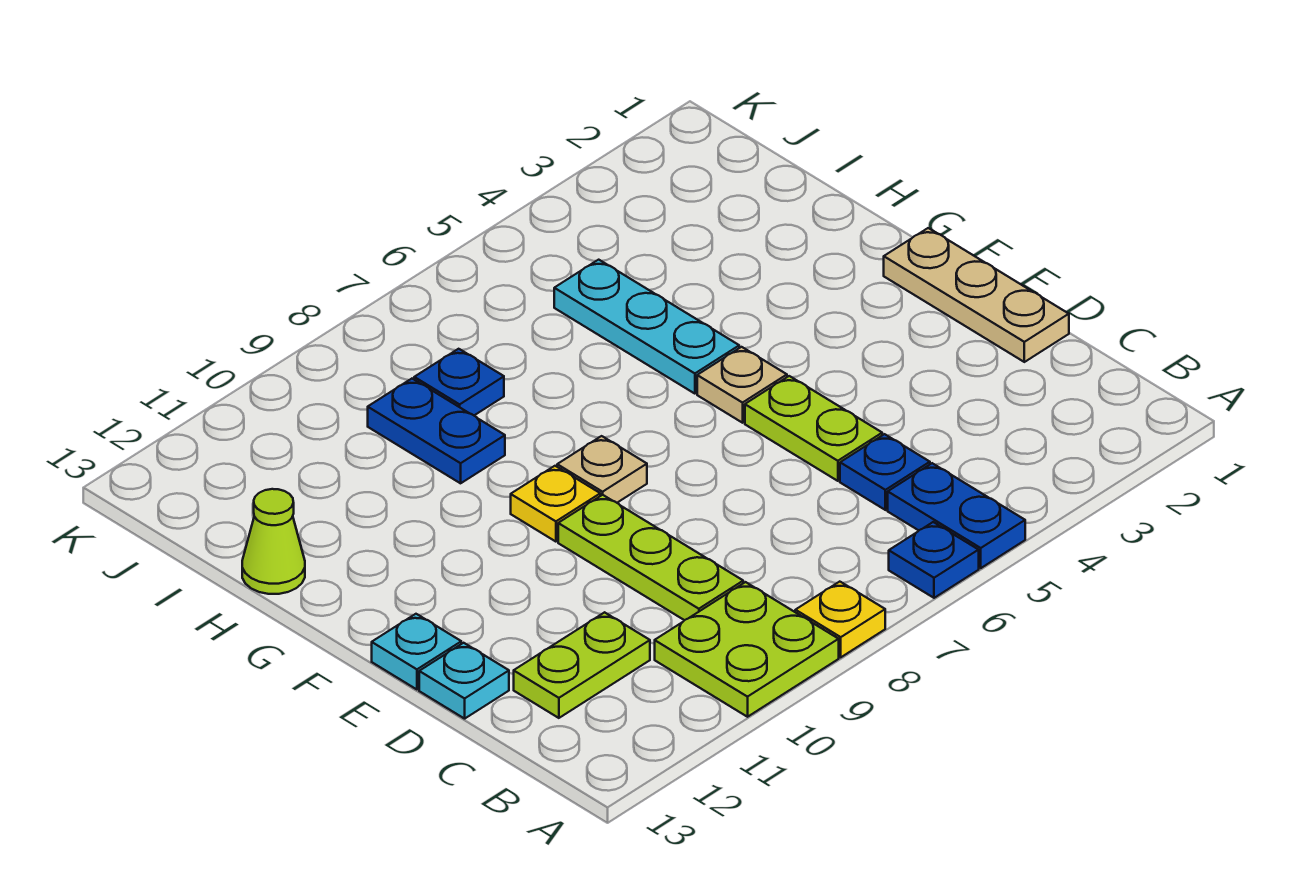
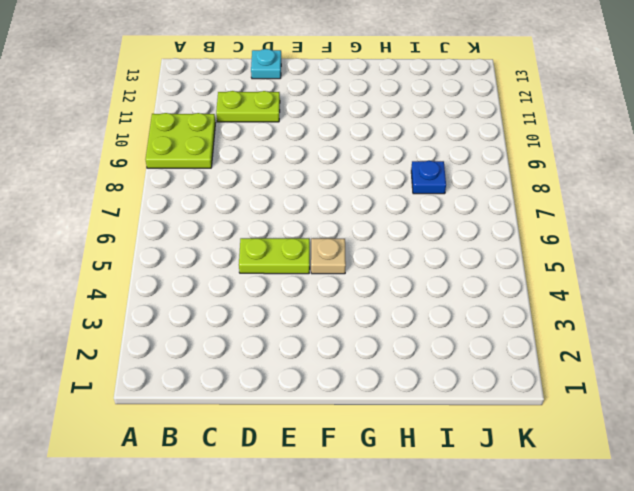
lime 1x2 plate [216,91,280,122] -> lime 1x2 plate turned to [514,612,650,718]
none -> blue 1x2 plate [888,463,1025,568]
none -> blue 1x1 plate [889,522,979,598]
none -> yellow 1x1 plate [795,582,885,657]

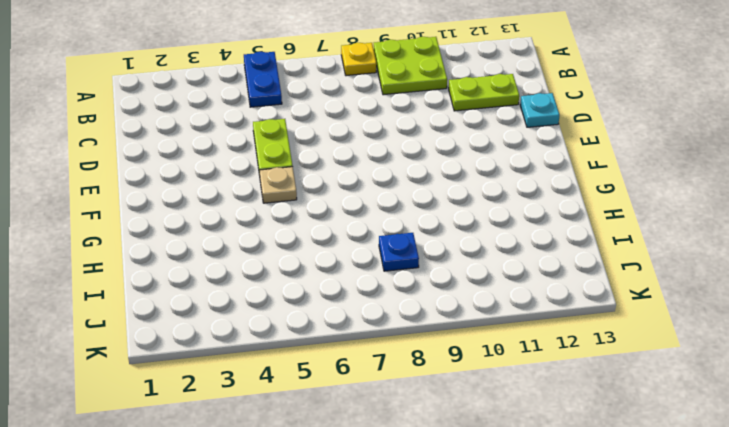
none -> blue 1x1 plate [889,522,979,598]
none -> blue 1x1 plate [840,434,930,510]
none -> lime 1x3 plate [558,495,743,620]

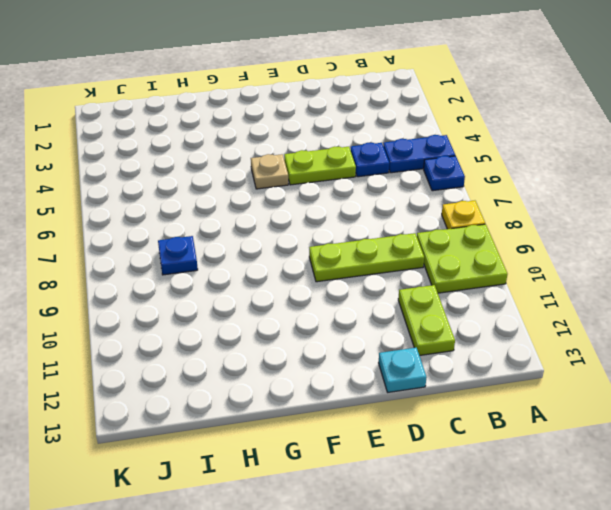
none -> tan 1x3 plate [884,228,1069,362]
none -> cyan 1x1 plate [372,614,461,689]
none -> tan 1x1 plate [557,436,647,503]

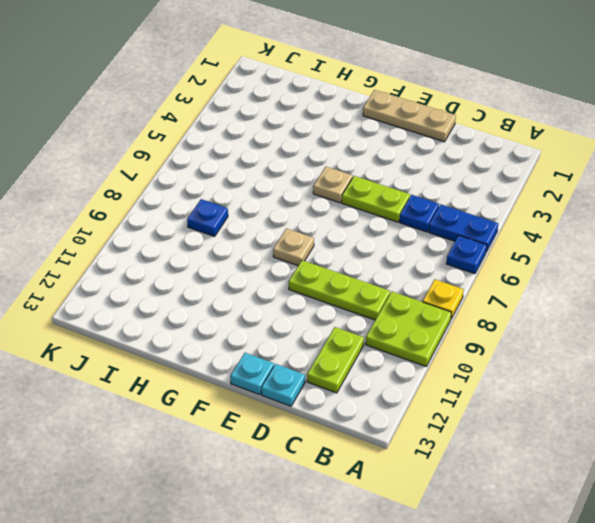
none -> yellow 1x1 plate [511,466,600,542]
none -> cyan 1x3 plate [554,260,739,394]
none -> blue 1x2 plate [368,379,505,483]

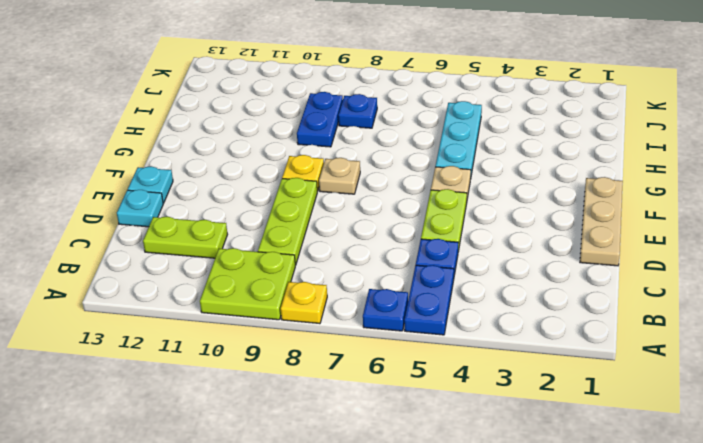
none -> lime 1x1 cone [242,489,305,594]

